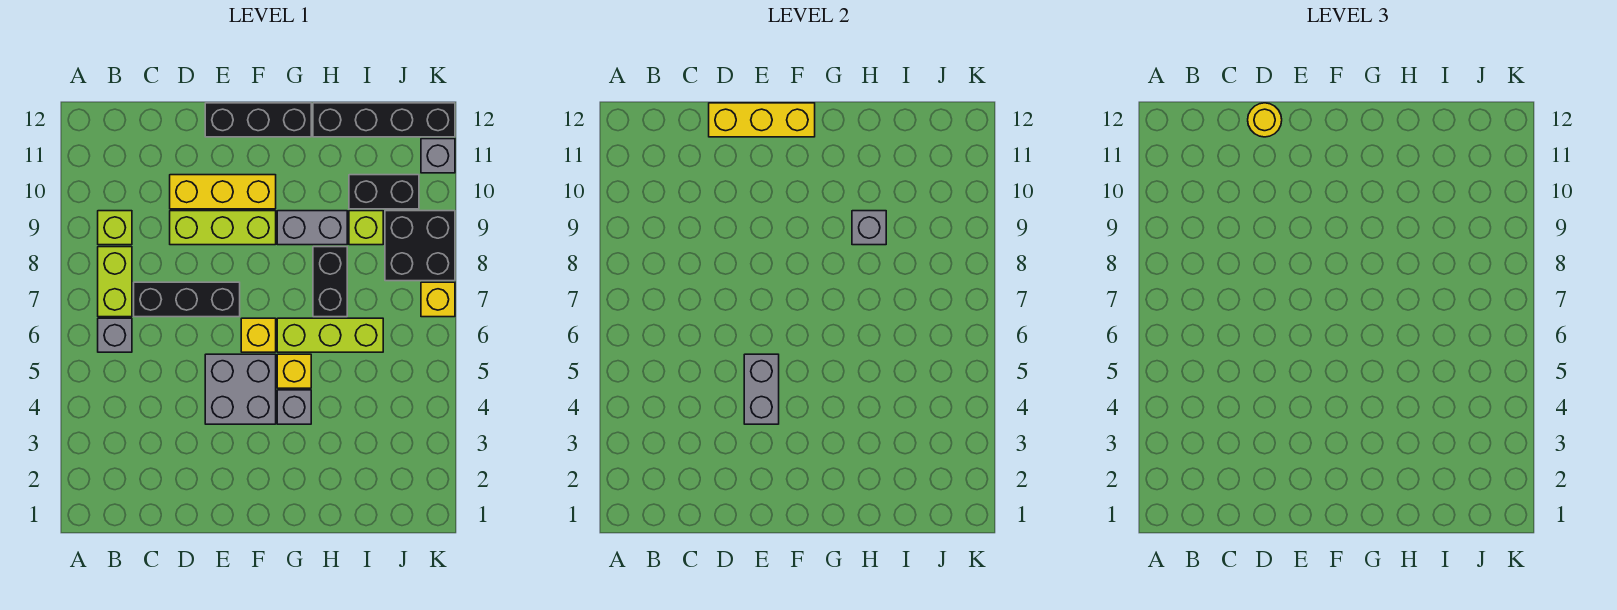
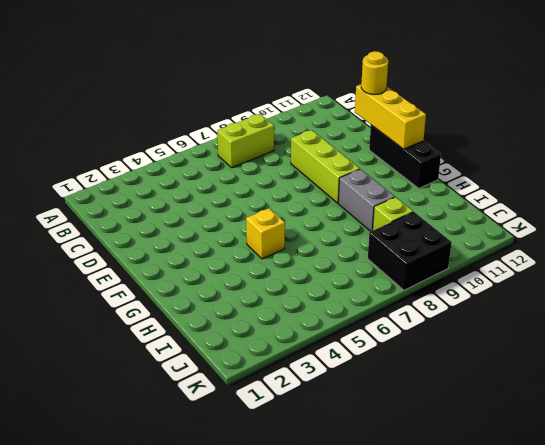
none -> grey 1x1 brick [98,318,132,352]
none -> lime 1x1 brick [98,211,132,245]
none -> black 1x3 brick [134,282,240,317]

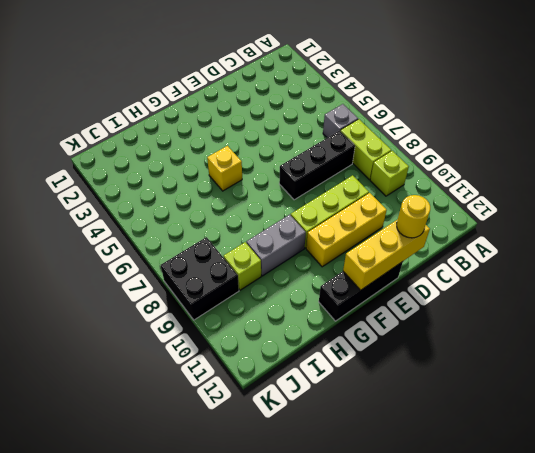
none -> grey 2x2 brick [205,354,276,424]
none -> yellow 1x1 brick [241,318,276,352]
none -> grey 1x1 brick [277,390,311,424]

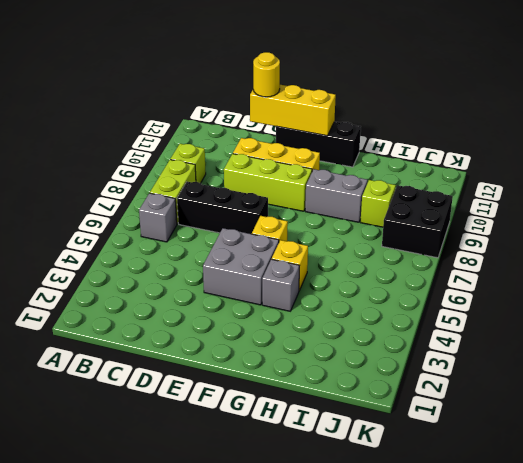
none -> lime 1x3 brick [277,318,383,352]
none -> black 1x2 brick [313,247,347,317]
none -> black 1x4 brick [313,103,455,137]

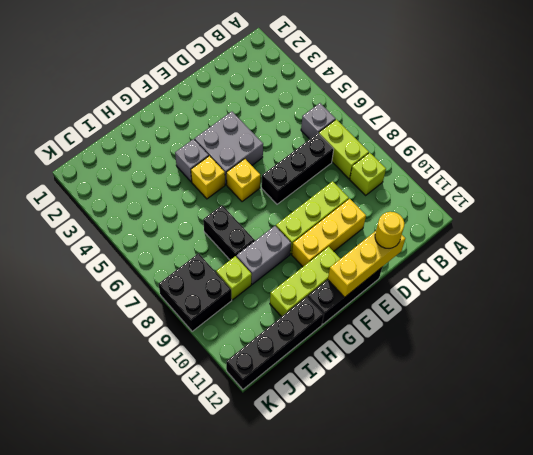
lime 1x3 brick [270,247,340,317] -> lime 1x3 brick moved to [277,318,383,352]
none -> black 1x2 brick [349,175,419,209]
none -> yellow 1x1 brick [421,282,455,317]
none -> grey 1x1 brick [421,139,455,173]

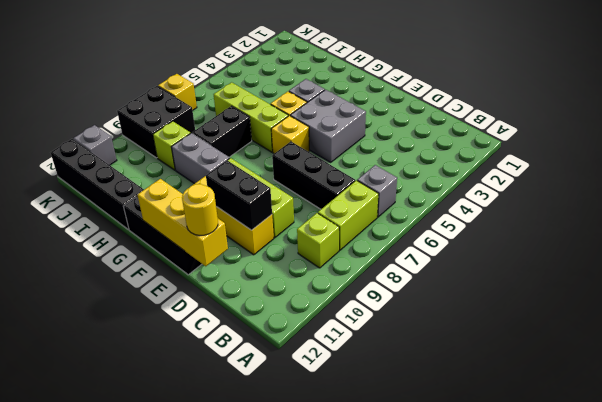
black 1x2 brick [206,160,272,230] -> black 1x2 brick moved to [349,175,419,209]
none -> grey 1x2 brick [744,354,779,424]
none -> grey 1x1 brick [852,211,886,245]

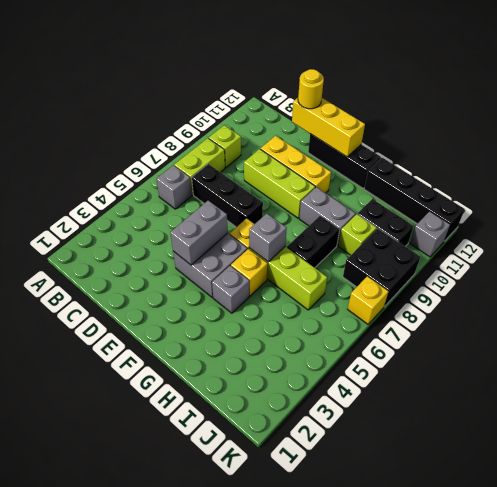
grey 1x1 brick [249,214,287,262] -> grey 1x1 brick moved to [852,211,886,245]

